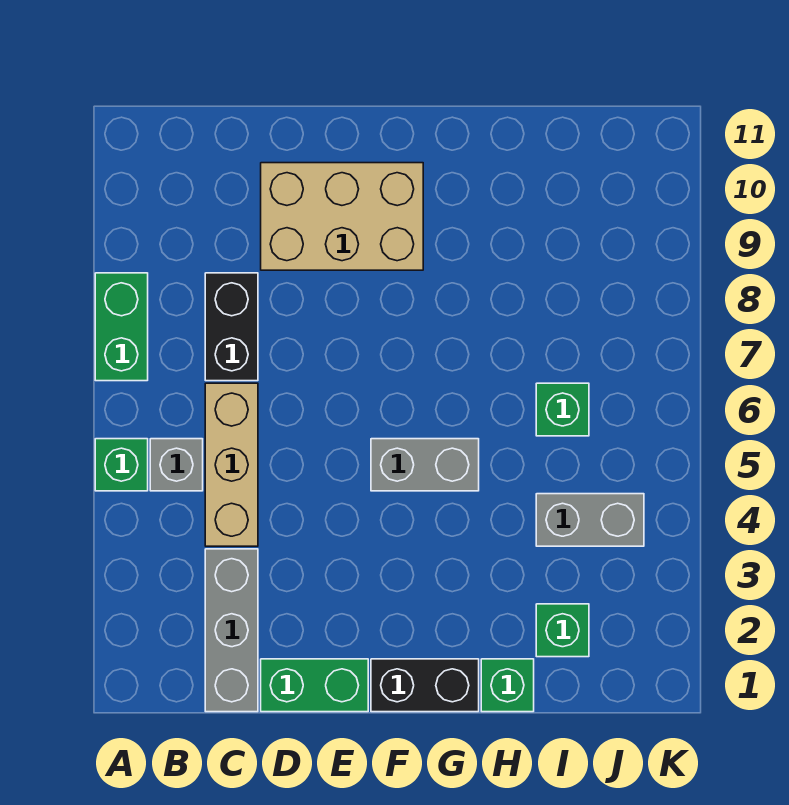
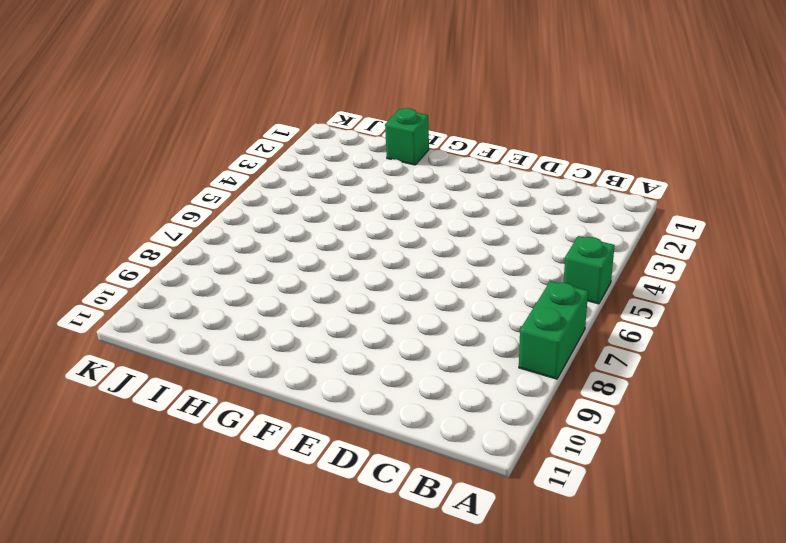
none -> grey 1x1 brick [150,439,203,491]
none -> grey 1x3 brick [205,549,258,712]
none -> tan 1x3 brick [205,383,258,546]

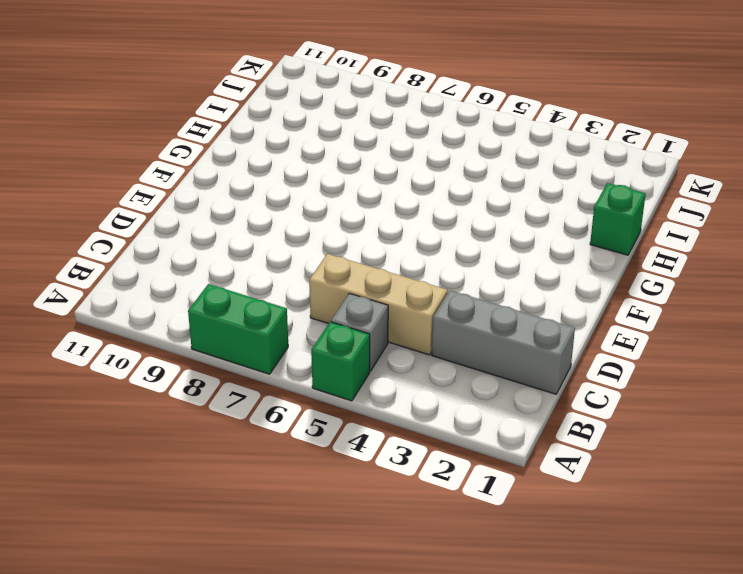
none -> black 1x2 brick [205,273,258,381]
none -> green 1x2 brick [261,659,368,712]
none -> tan 2x3 brick [261,163,423,270]

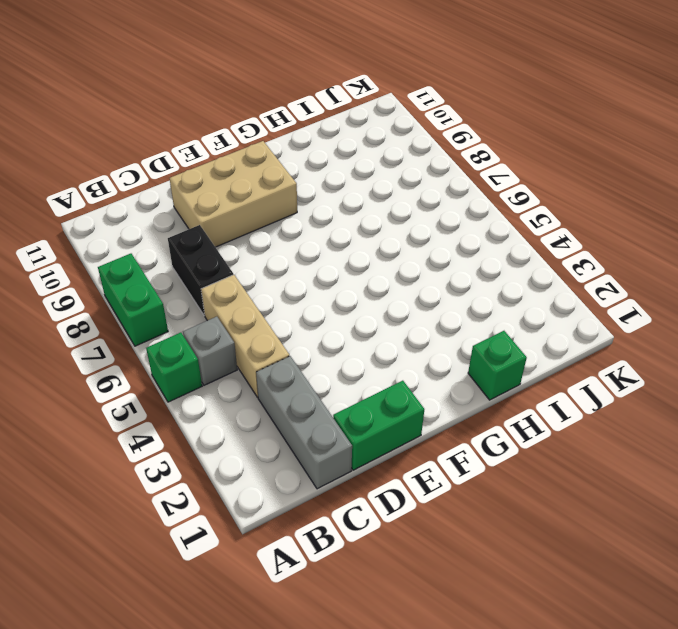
none -> black 1x2 brick [371,659,479,712]
none -> grey 1x2 brick [371,439,479,491]
none -> green 1x1 brick [536,604,589,657]

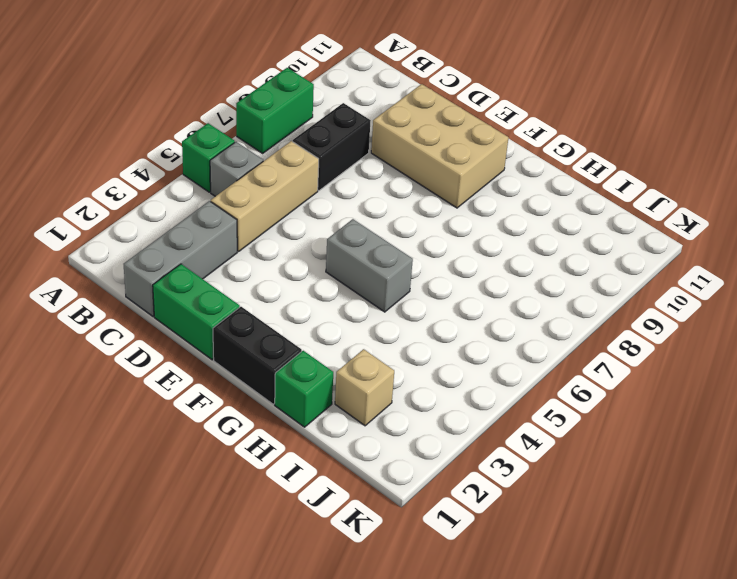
tan 1x1 brick [335,349,394,426] -> green 1x1 brick [536,604,589,657]
none -> grey 1x2 brick [536,494,644,546]
none -> green 1x1 brick [536,383,589,436]

